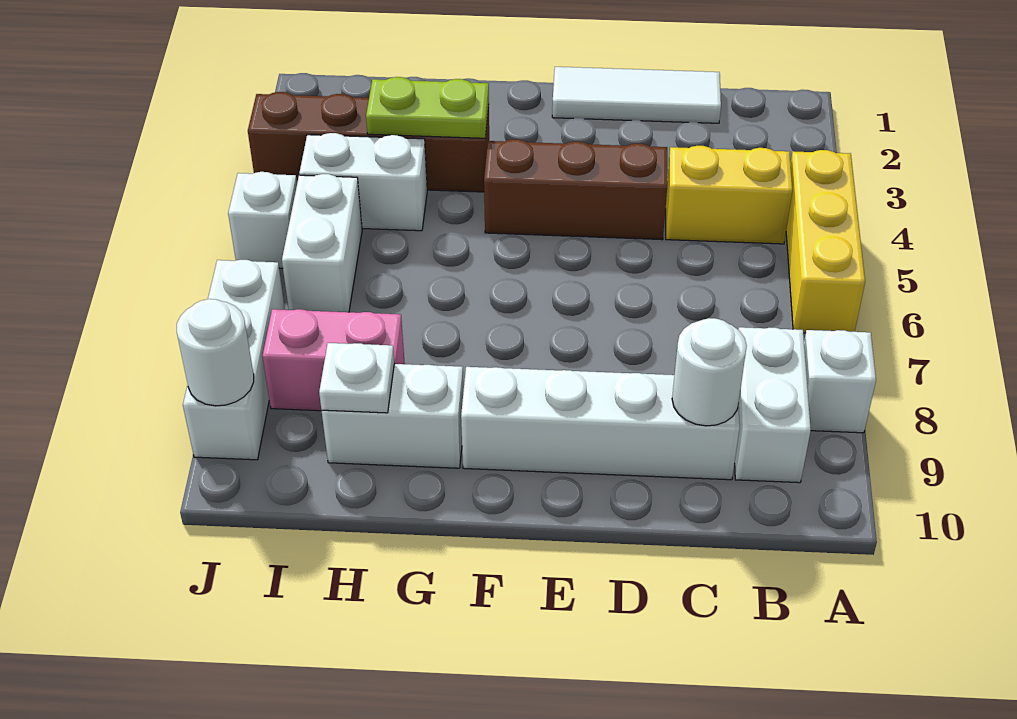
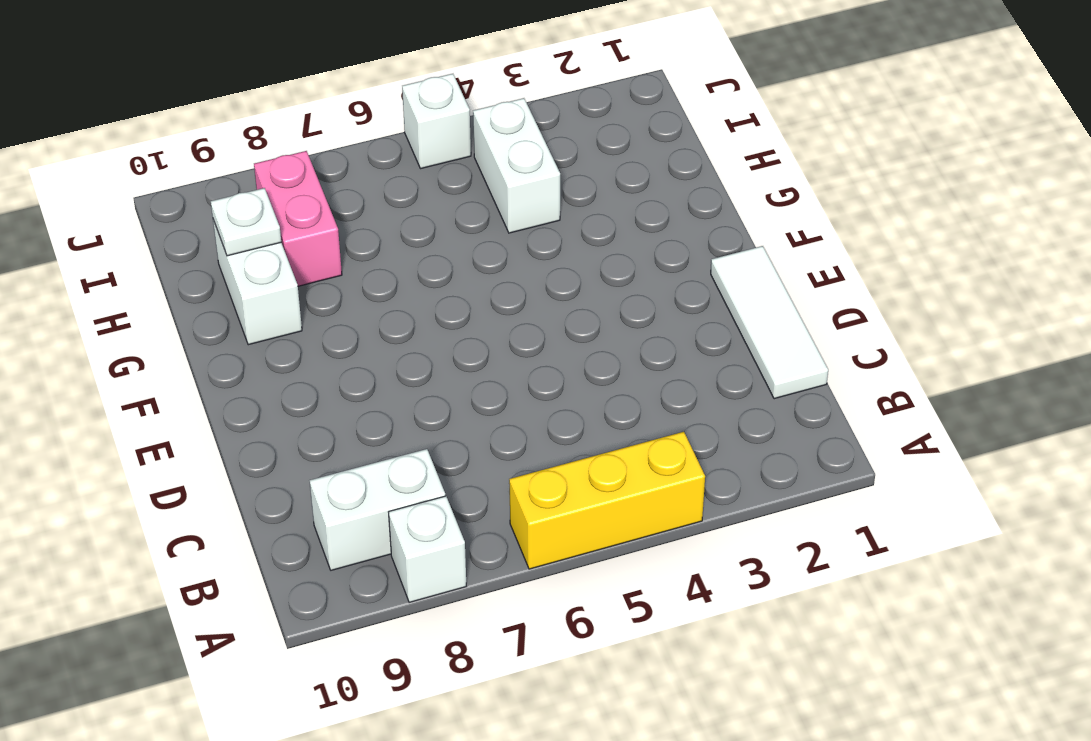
none -> yellow 1x2 brick [666,146,792,244]
none -> white 1x4 brick [461,367,740,480]
none -> brown 1x3 brick [484,139,667,240]

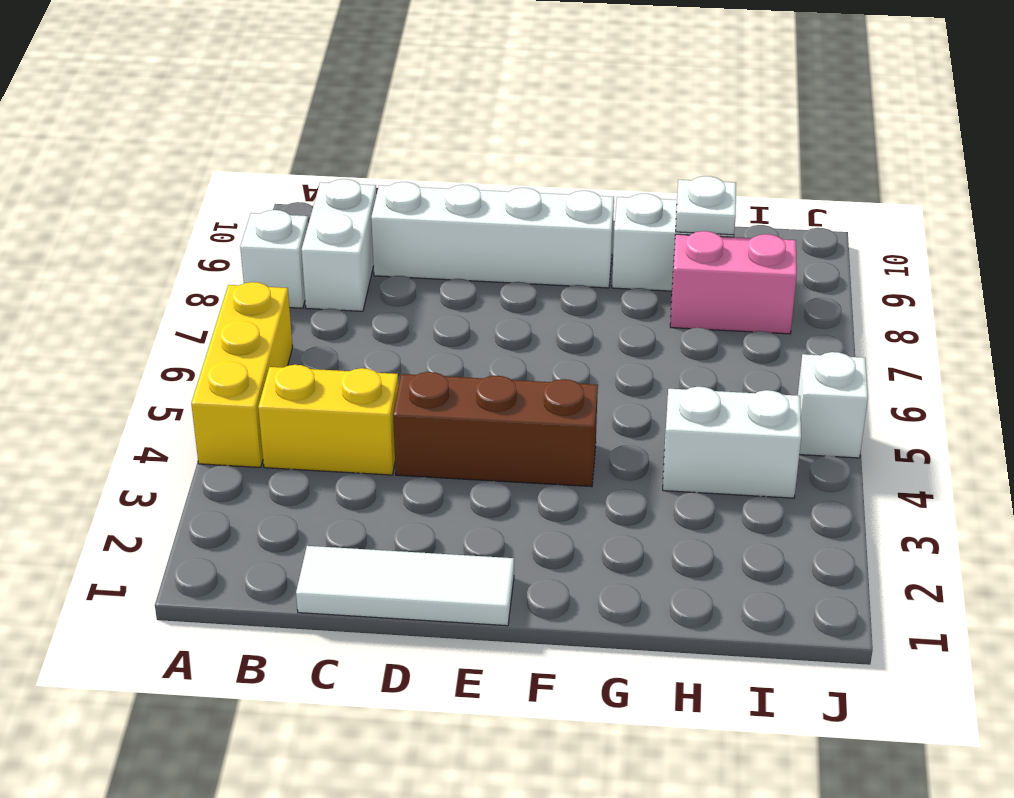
none -> brown 1x4 brick [248,92,489,192]
none -> white 1x2 brick [282,174,362,312]
none -> white 1x3 brick [183,260,285,460]

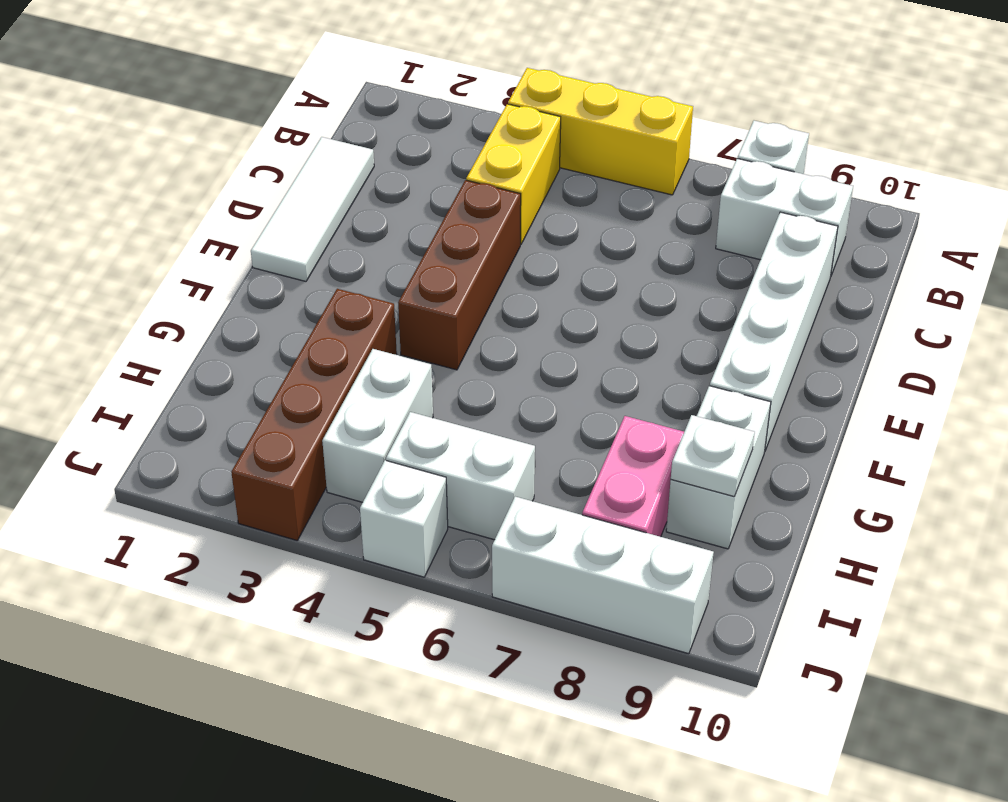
none -> white 1x1 round brick [672,318,747,426]
none -> lime 1x2 plate [366,77,489,138]
none -> white 1x1 round brick [177,299,254,406]

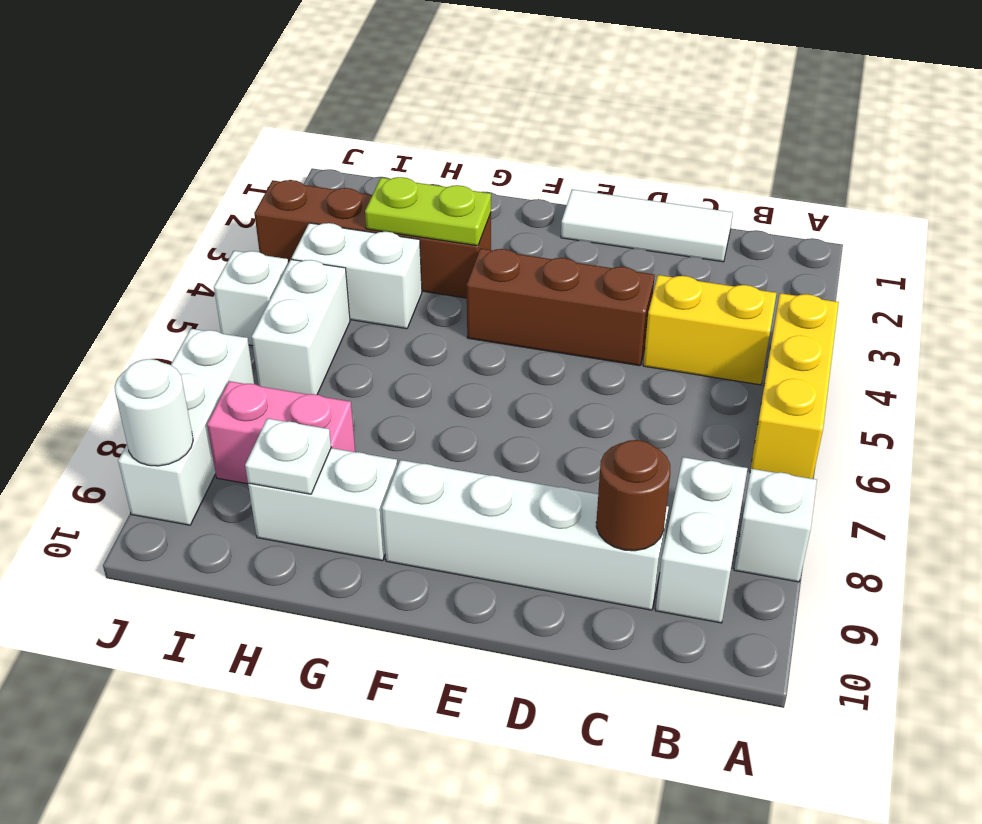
brown 1x1 round brick [596,440,670,551] -> white 1x1 round brick [672,318,747,426]

